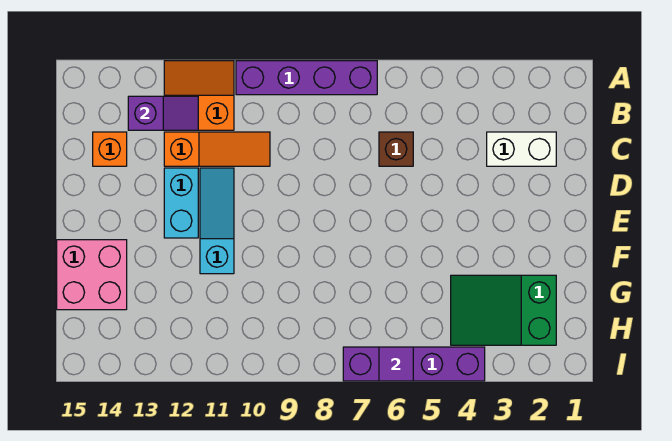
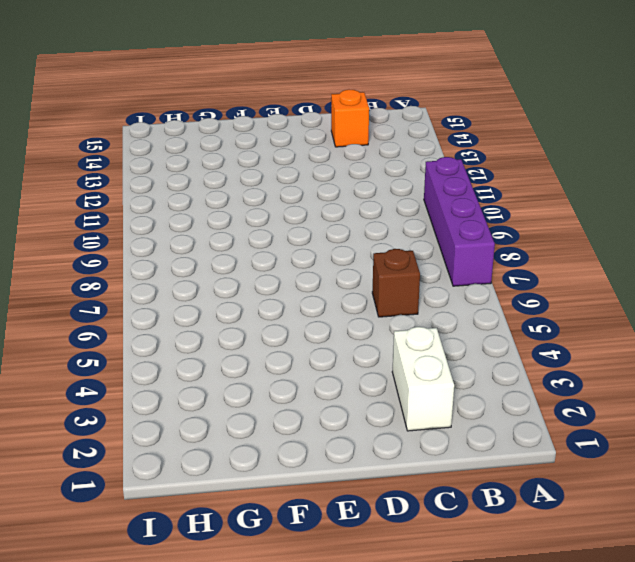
none -> orange 2x2 slope [164,61,234,130]
none -> orange 1x3 slope [164,132,270,166]
none -> cyan 1x3 slope [200,168,234,274]

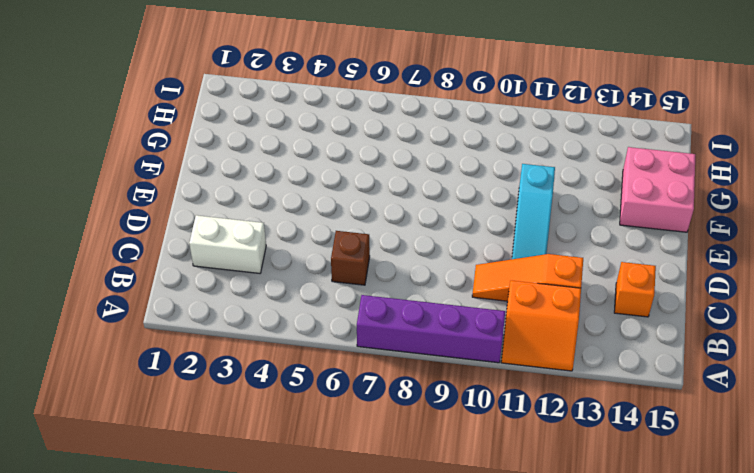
none -> cyan 1x2 brick [164,168,198,238]
none -> green 2x3 slope [451,275,556,345]
none -> purple 1x4 brick [343,347,485,381]

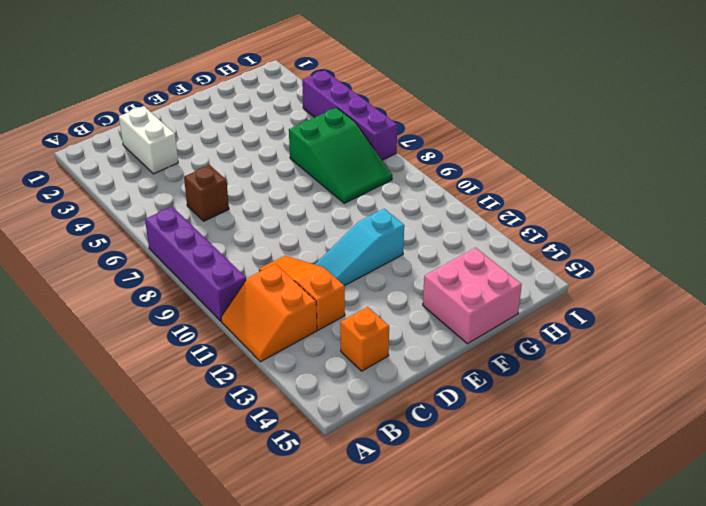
green 2x3 slope [289,108,392,203] -> green 2x3 slope moved to [451,275,556,345]
none -> cyan 1x2 brick [164,168,198,238]
none -> purple 1x2 slope [128,96,198,130]
none -> purple 1x1 tile [379,347,413,381]

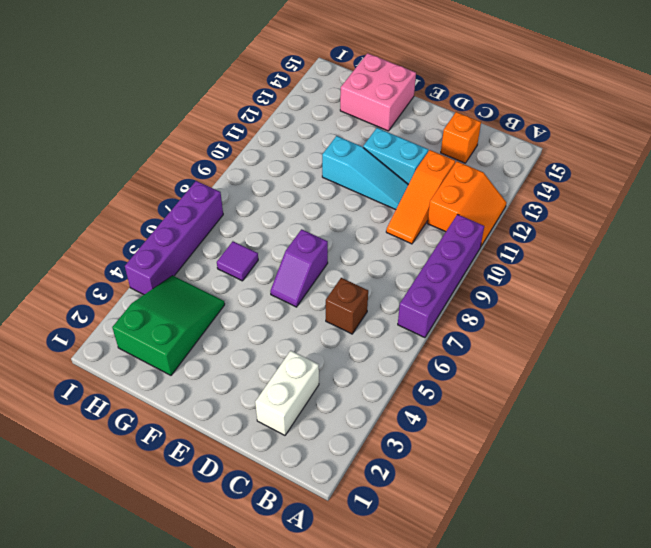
purple 1x2 slope [270,229,328,307] -> purple 1x2 slope moved to [128,96,198,130]
purple 1x1 tile [217,241,258,281] -> purple 1x1 tile moved to [379,347,413,381]

